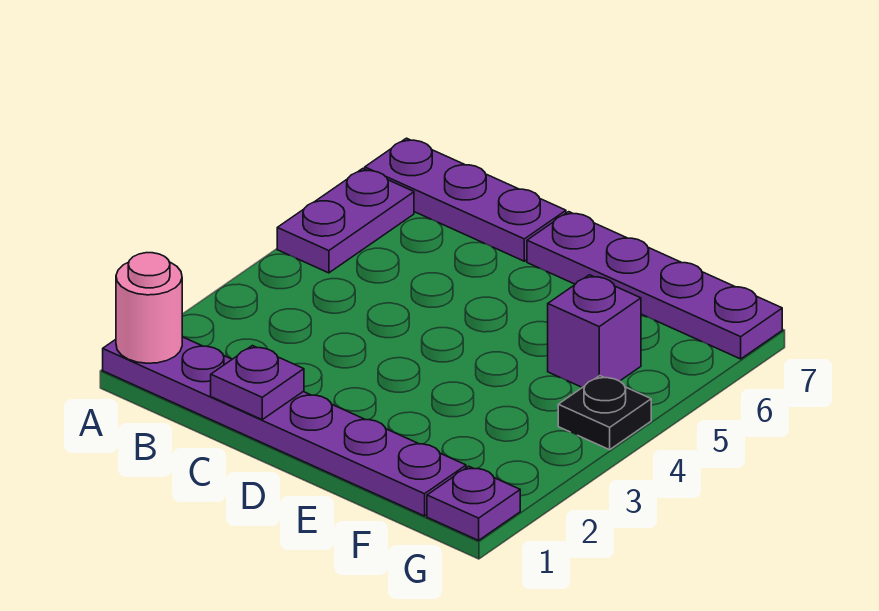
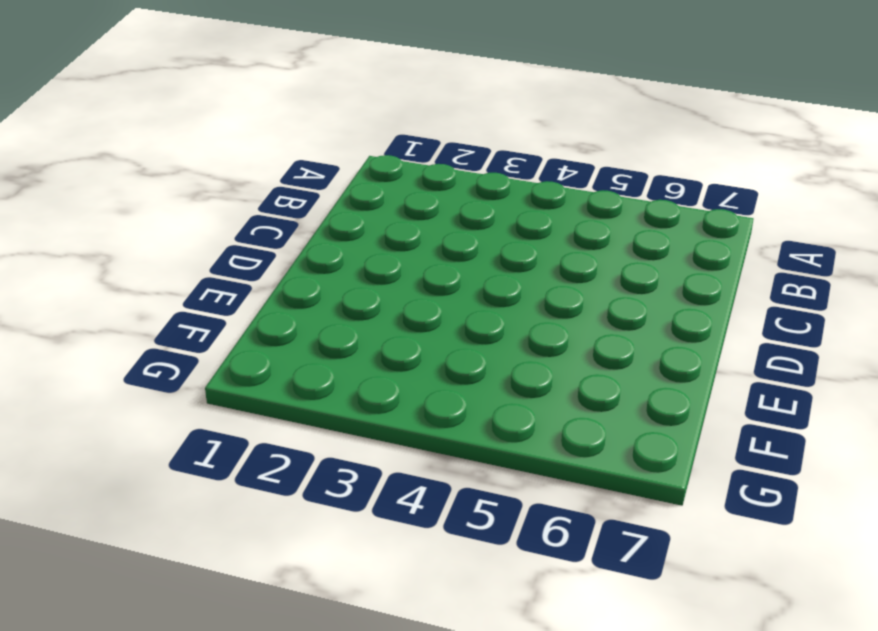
none -> purple 1x6 plate [103,337,466,516]
none -> purple 1x2 plate [277,169,414,273]

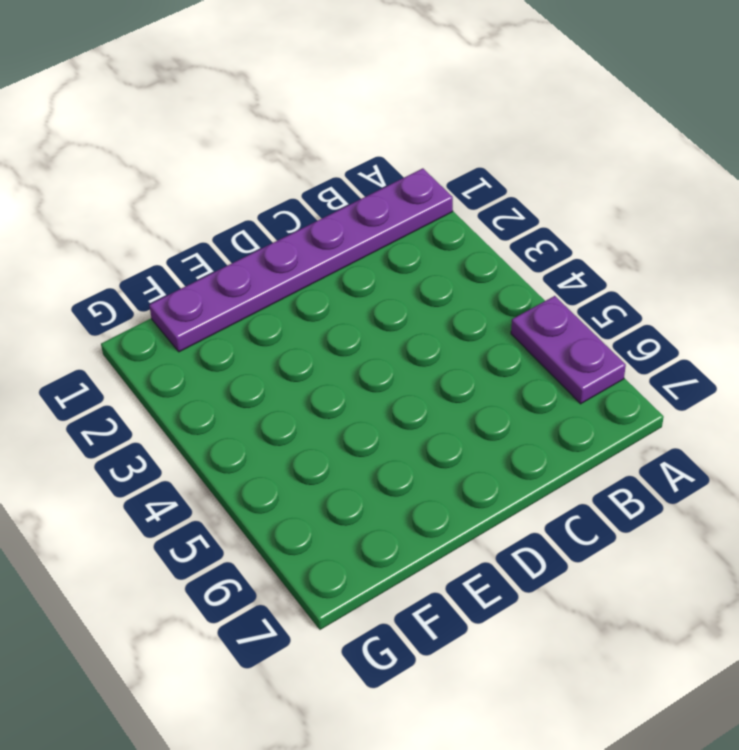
none -> purple 1x3 plate [365,138,566,261]
none -> purple 1x4 plate [527,212,782,359]

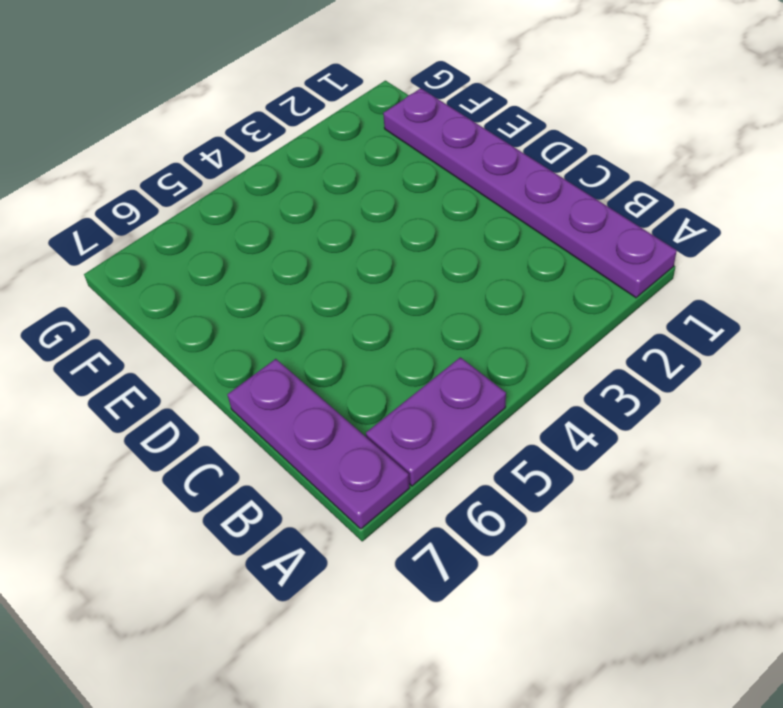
none -> purple 1x4 plate [527,212,782,359]
none -> purple 1x1 brick [548,275,641,387]

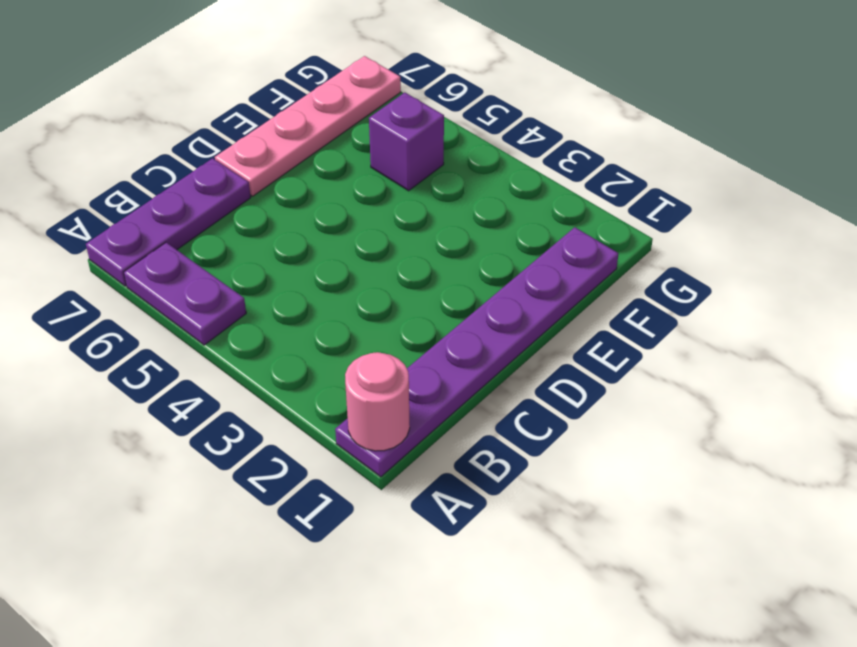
pink 1x4 plate [215,56,401,196] -> purple 1x4 plate [527,212,782,359]
none -> purple 1x1 plate [427,466,520,540]
none -> black 1x1 plate [558,376,651,450]

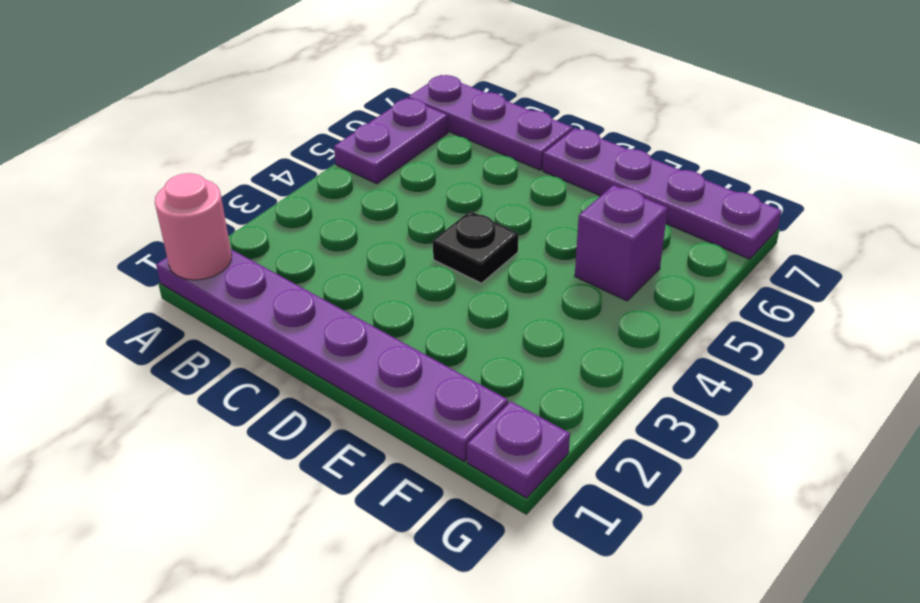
black 1x1 plate [433,211,518,283] -> black 1x1 plate moved to [558,376,651,450]
none -> purple 1x1 plate [211,346,304,420]

